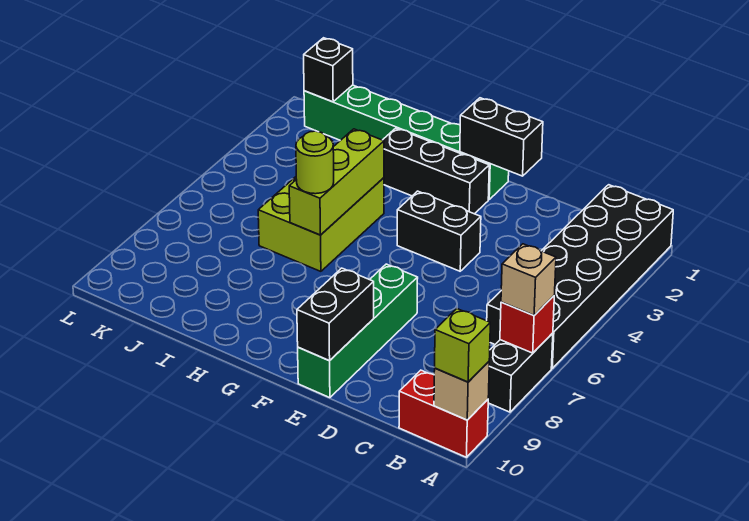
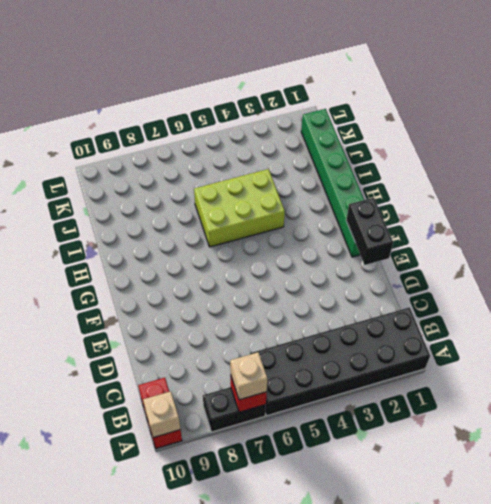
none -> black 1x2 brick [397,191,481,271]
none -> green 1x4 brick [298,264,418,398]
none -> black 1x3 brick [383,128,489,214]

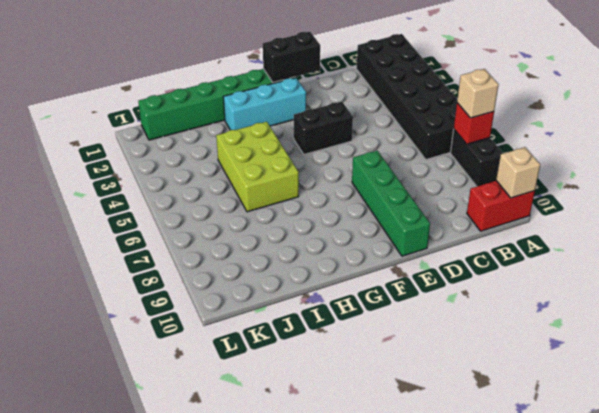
cyan 1x3 brick [223,78,306,130] -> black 1x3 brick [383,128,489,214]
none -> black 1x2 brick [297,268,374,361]
none -> lime 1x3 brick [289,129,384,235]
none -> black 1x1 brick [304,38,353,102]

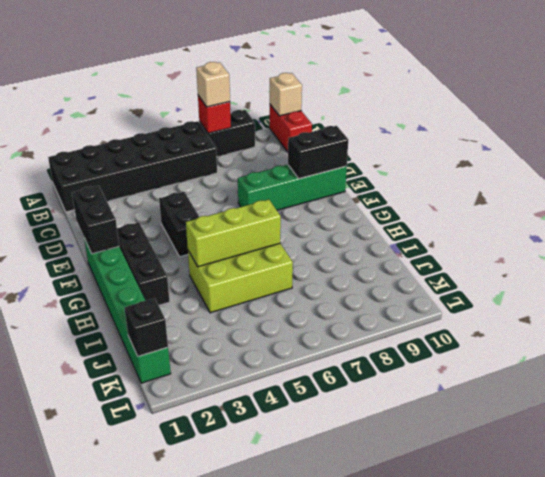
none -> lime 1x1 brick [435,309,490,382]
none -> lime 1x1 round brick [296,131,334,194]

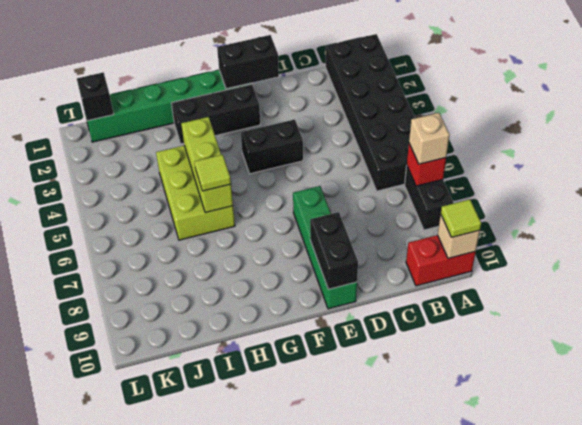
lime 1x1 tile [441,199,481,237] -> lime 1x1 brick [435,309,490,382]
lime 1x1 tile [194,155,231,191] -> lime 1x1 round brick [296,131,334,194]

